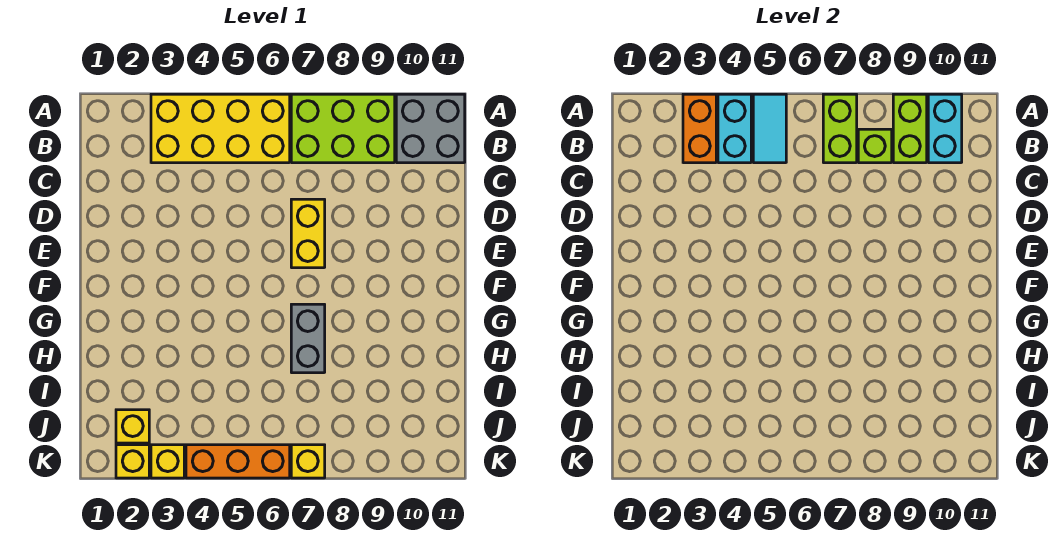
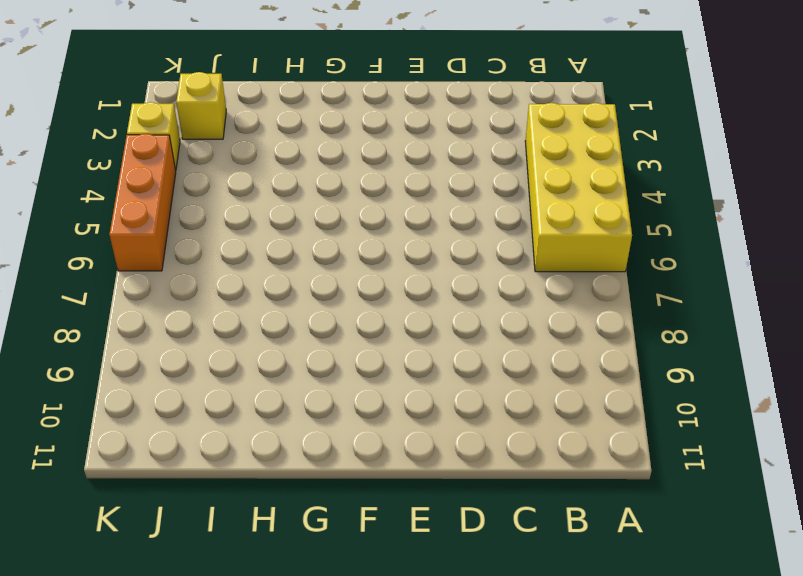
none -> lime 2x3 brick [291,94,395,163]
none -> grey 2x2 brick [396,94,465,163]
none -> yellow 1x2 brick [291,199,325,268]

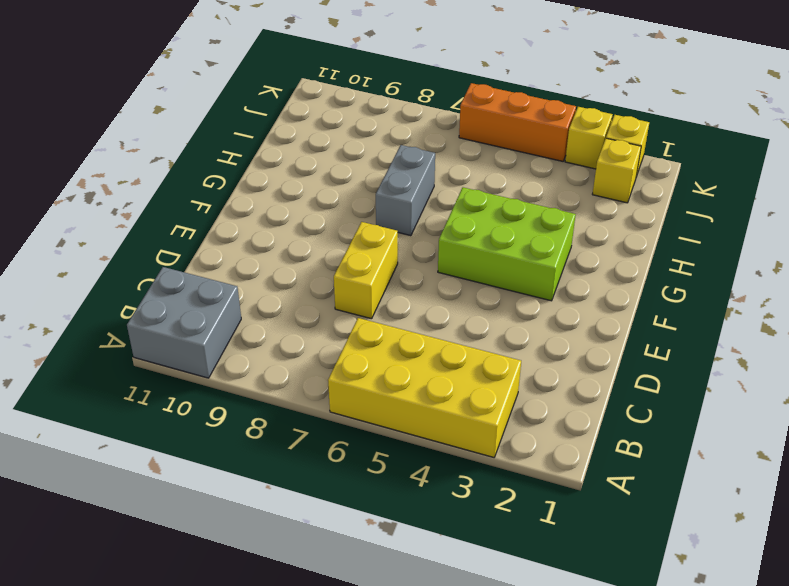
lime 2x3 brick [438,187,576,301] -> lime 2x3 brick moved to [291,94,395,163]
none -> yellow 1x1 brick [291,445,325,478]
none -> orange 1x2 brick [683,94,716,163]
none -> cyan 1x2 brick [718,94,751,163]

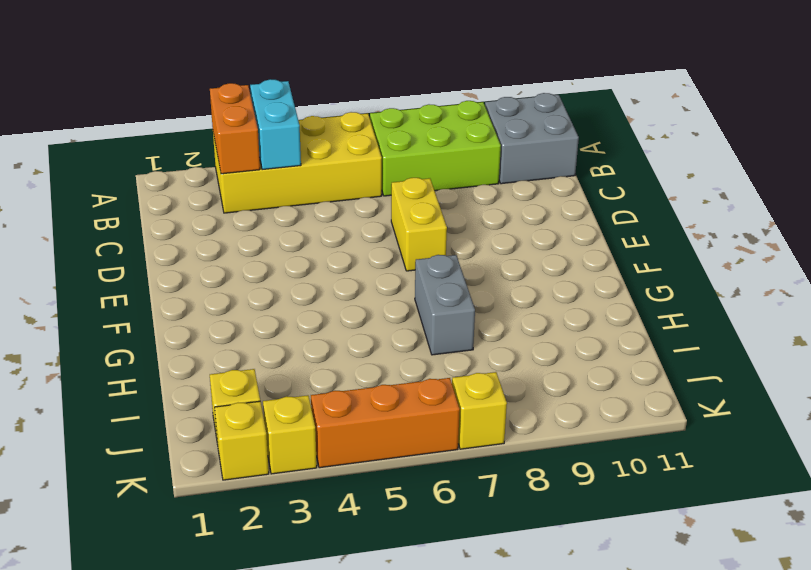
none -> cyan 1x2 tile [753,94,786,163]
none -> lime 1x2 brick [823,94,857,163]
none -> lime 1x2 brick [893,94,927,163]

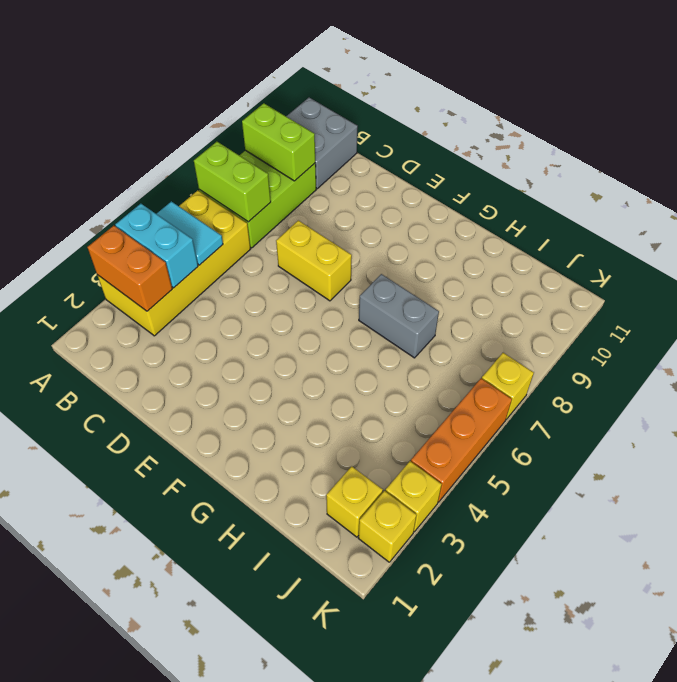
none -> cyan 1x2 brick [928,94,962,163]
none -> lime 1x1 brick [858,129,892,163]

